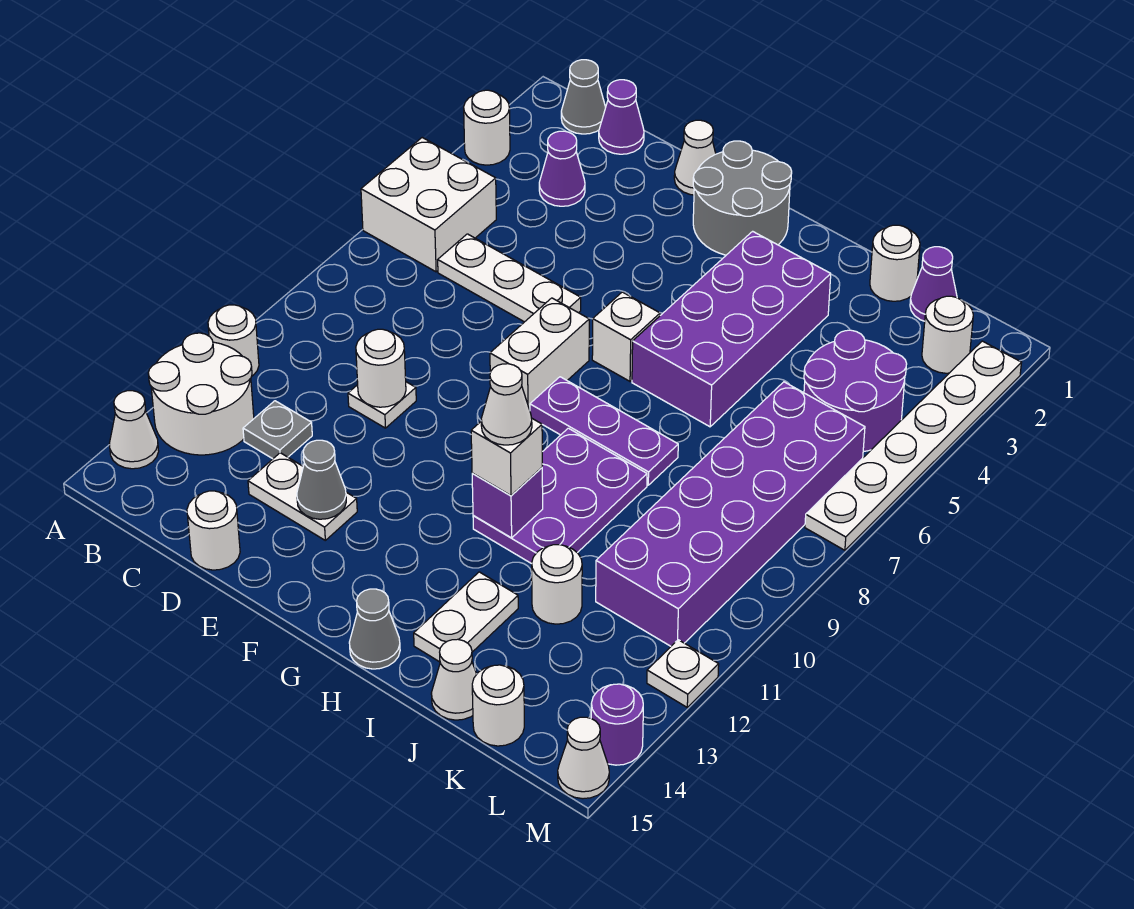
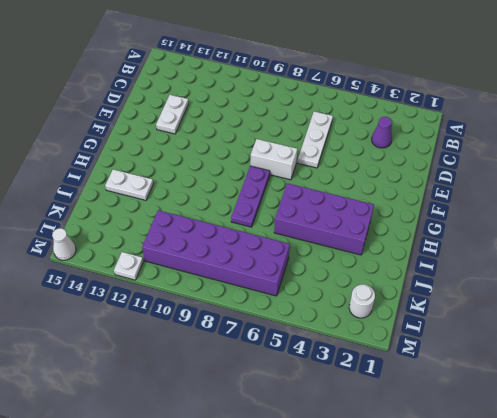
none -> white 1x1 round brick [464,90,510,165]
none -> white 2x2 brick [361,138,496,272]
none -> white 1x1 round brick [208,305,259,376]
none -> white 2x2 round brick [148,333,254,455]

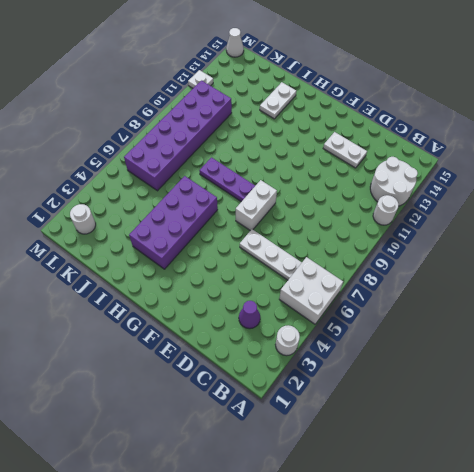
none -> white 1x1 cone [109,391,159,469]
none -> grey 1x1 cone [561,60,606,134]
none -> purple 1x1 cone [599,80,644,154]
none -> grey 1x1 plate [243,401,312,459]

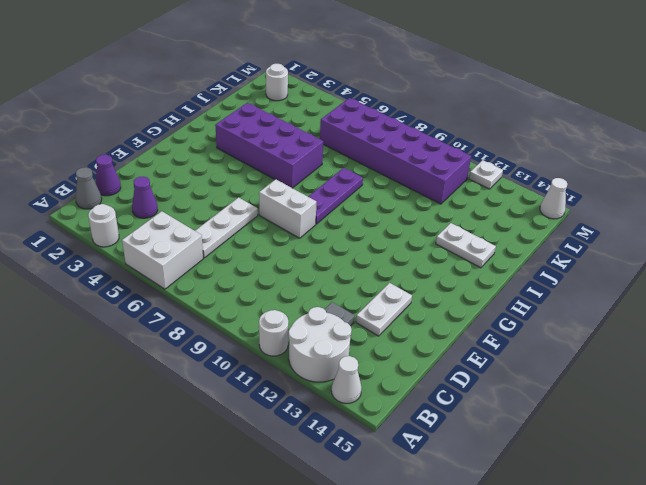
none -> white 1x1 plate [348,382,416,428]
none -> white 1x1 round brick [187,491,240,570]
none -> white 1x1 cone [674,120,716,195]
none -> grey 2x2 round brick [693,141,792,255]

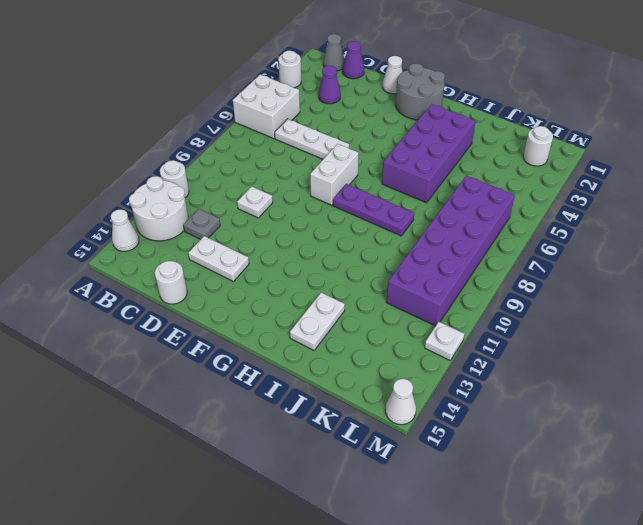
none -> white 1x1 brick [592,292,660,381]
none -> purple 2x3 plate [473,428,647,564]
none -> grey 1x1 cone [349,589,400,669]
none -> white 1x1 round brick [870,225,920,301]

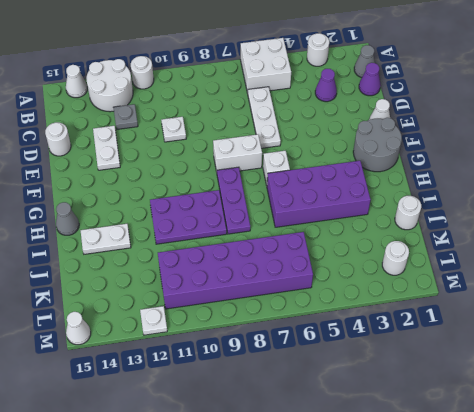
none -> white 1x1 round brick [532,545,582,624]
none -> white 1x1 cone [431,639,477,720]
none -> purple 1x1 cone [910,247,957,321]
none -> purple 2x2 round brick [804,330,907,452]

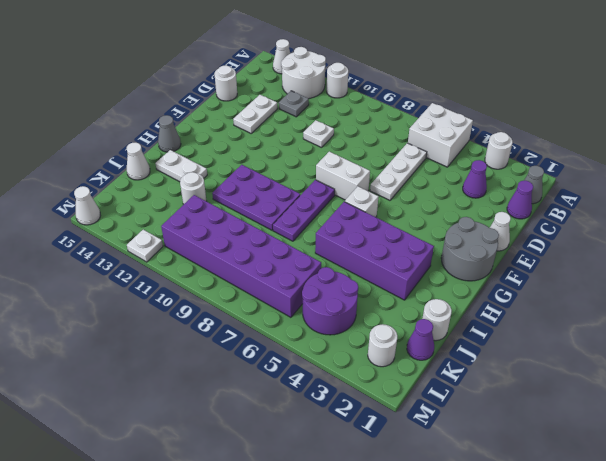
none -> white 1x1 round brick [472,665,524,746]
none -> white 1x6 plate [805,341,1022,550]
none -> purple 1x1 round brick [591,684,643,765]
none -> white 1x1 round brick [356,329,406,407]

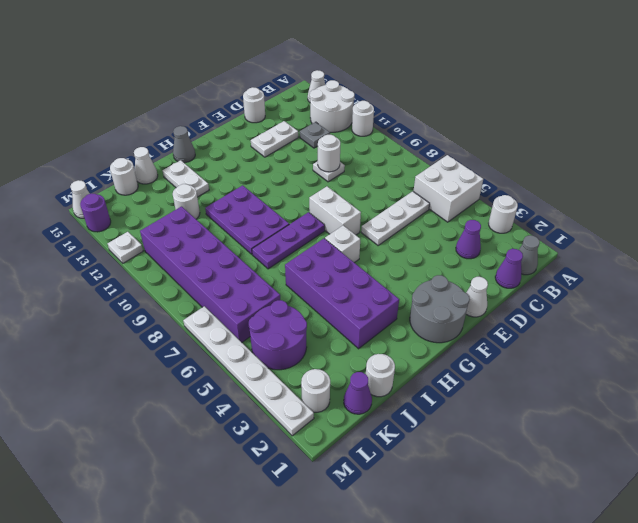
none -> grey 1x1 cone [297,440,346,519]
none -> purple 1x1 brick [472,468,543,538]
none -> white 1x1 brick [471,419,542,495]
none -> white 1x1 cone [481,364,532,445]

